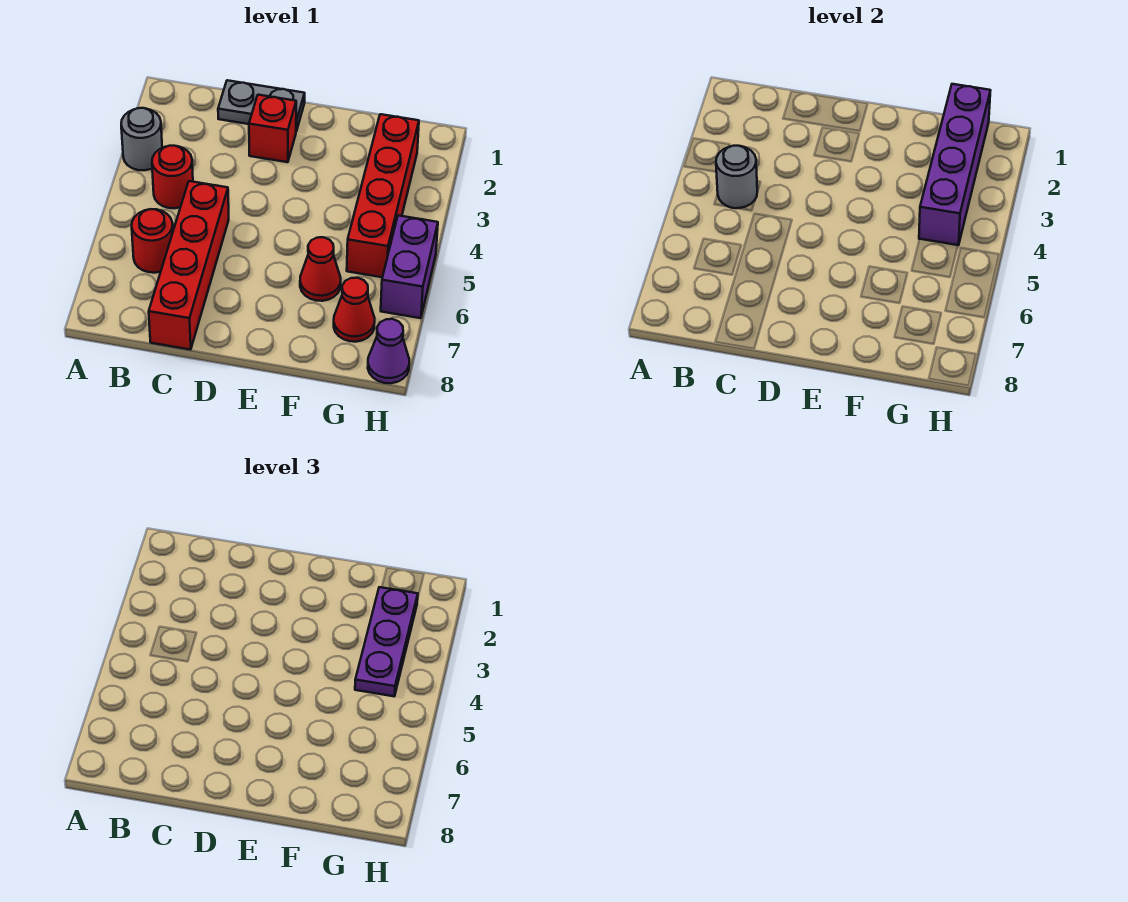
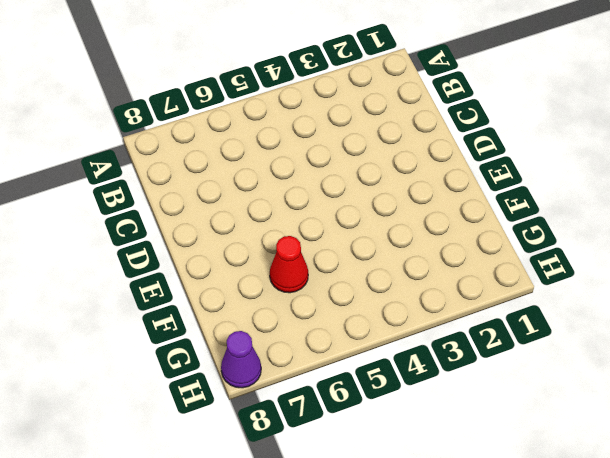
none -> grey 1x1 round brick [121,108,162,170]
none -> red 1x1 round brick [152,146,193,208]
none -> red 1x1 round brick [132,209,173,273]

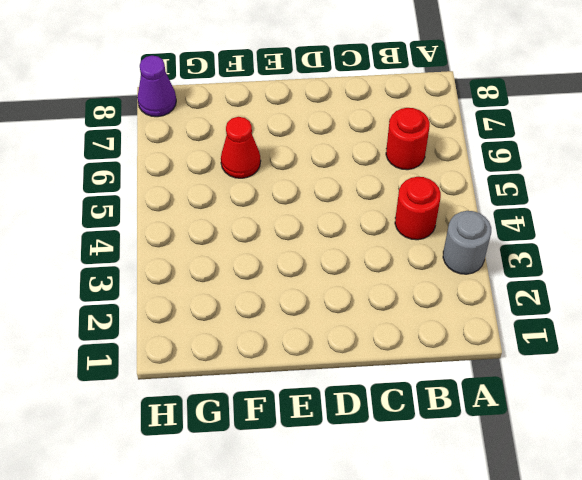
none -> grey 1x2 plate [218,80,305,131]
none -> red 1x4 brick [149,181,229,350]
none -> red 1x1 brick [249,95,296,162]

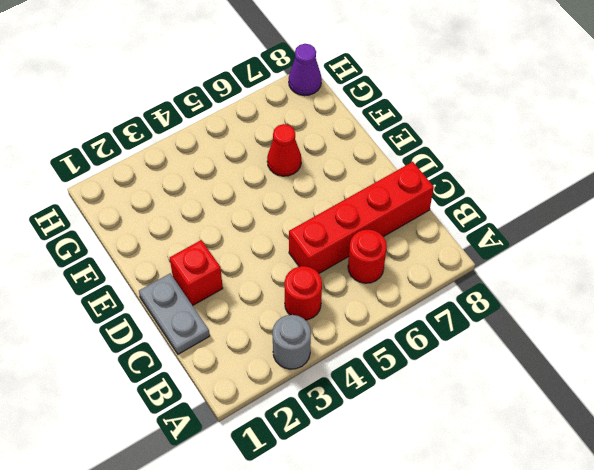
none -> red 1x4 brick [347,114,419,277]
none -> red 1x1 cone [334,278,375,342]
none -> purple 1x2 brick [381,215,438,318]

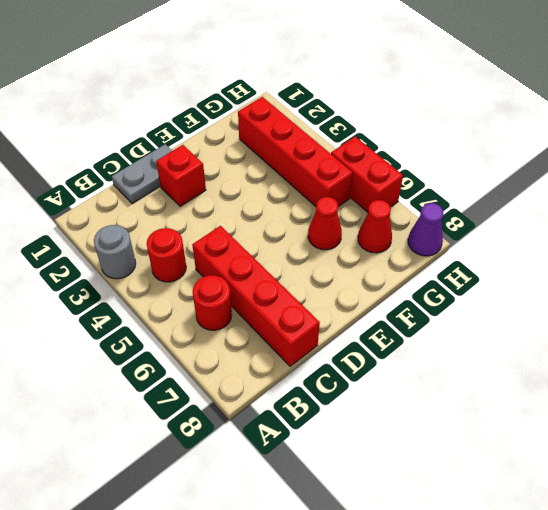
red 1x2 brick [331,137,403,212] -> purple 1x2 brick [381,215,438,318]
none -> grey 1x1 round brick [716,146,757,208]
none -> purple 1x4 brick [919,84,991,245]
none -> purple 1x3 plate [355,587,418,696]

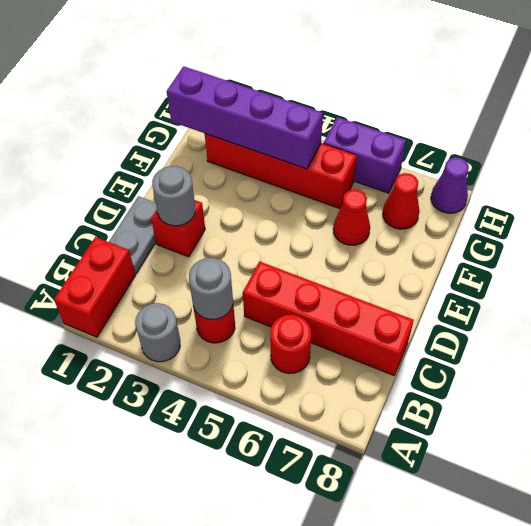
red 1x2 brick [54,237,135,337] -> none
grey 1x1 round brick [152,166,195,226] -> none
none -> purple 1x3 plate [355,587,418,696]

